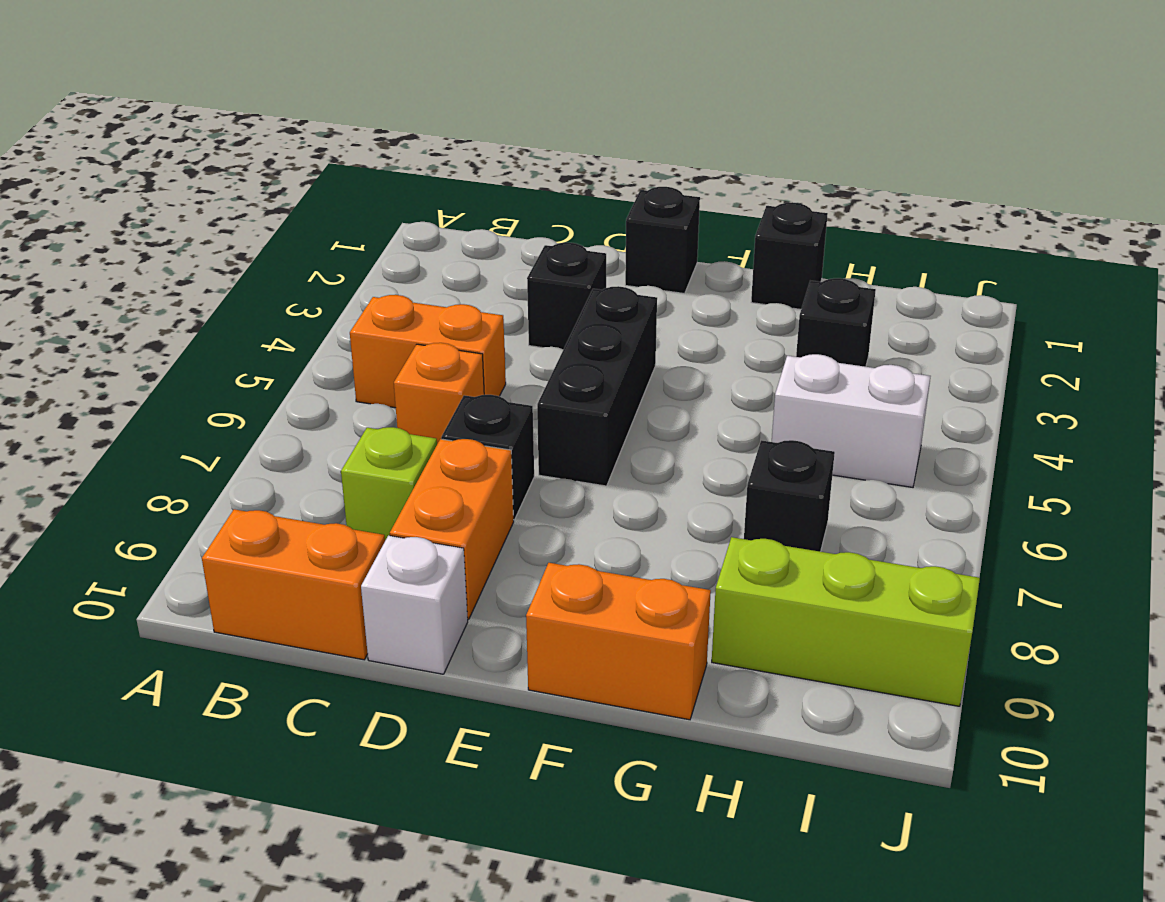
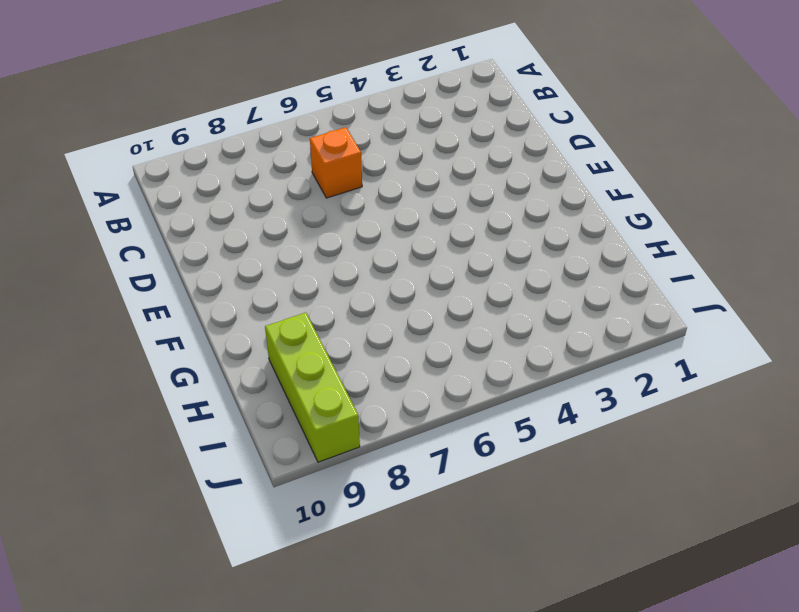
none -> orange 1x2 brick [350,295,506,408]
none -> orange 1x2 brick [202,509,385,660]
none -> lime 1x1 brick [341,427,437,540]

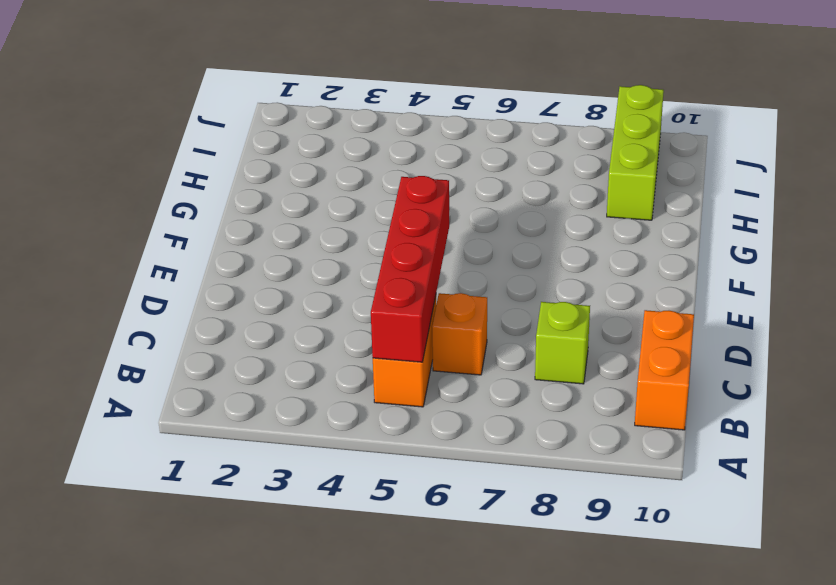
red 1x4 brick [371,176,449,362] -> none
none -> black 1x1 brick [527,243,606,349]
none -> black 1x1 brick [441,395,534,520]
none -> orange 1x2 brick [390,439,514,619]

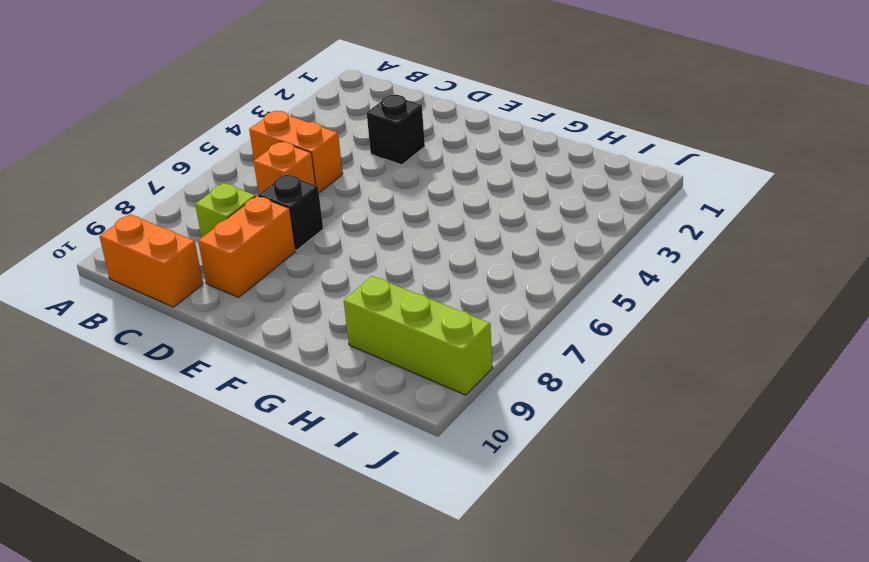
none -> white 1x1 brick [361,535,468,674]
none -> black 1x1 brick [625,187,700,294]
none -> black 1x3 brick [537,286,657,486]

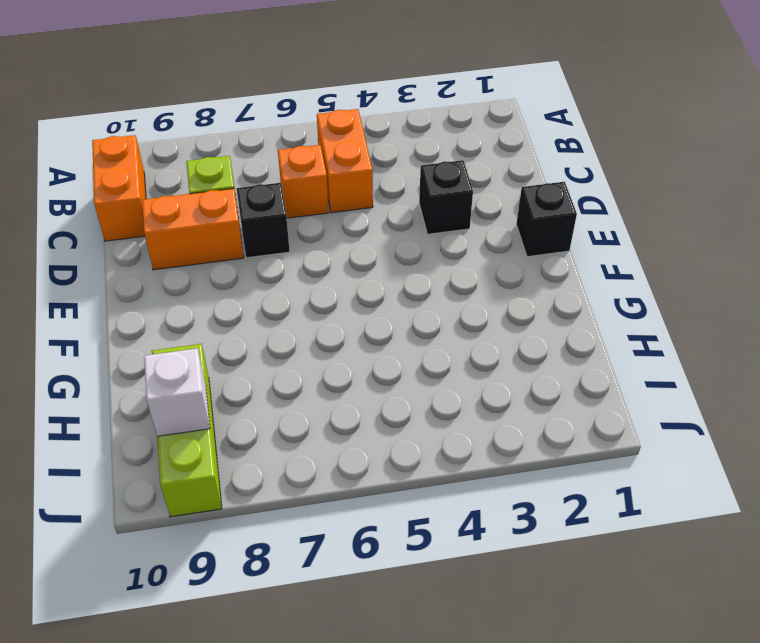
white 1x1 brick [144,348,210,436] -> white 1x1 brick moved to [361,535,468,674]
none -> black 1x3 brick [537,286,657,486]
none -> orange 1x2 brick [526,563,711,720]
none -> black 1x1 brick [751,202,828,309]

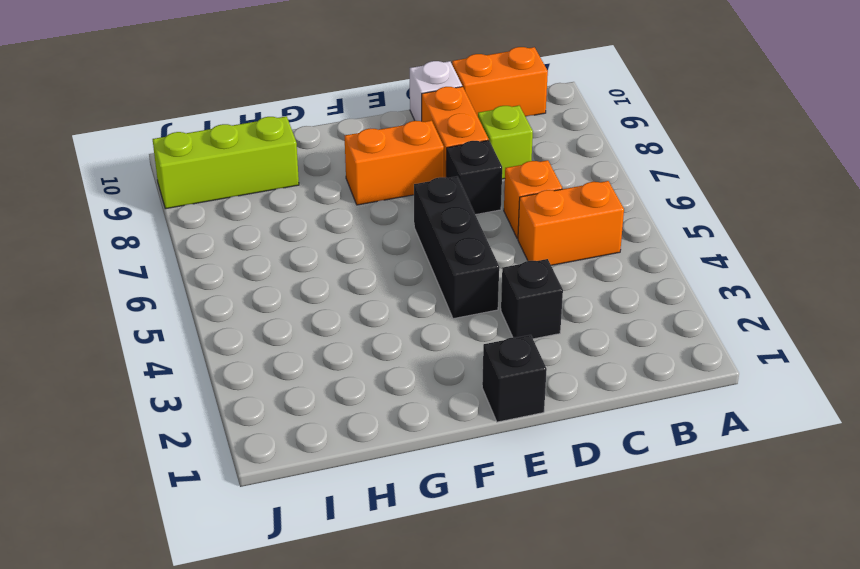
orange 1x2 brick [345,121,444,205] -> orange 1x2 brick moved to [526,563,711,720]
none -> black 1x1 brick [751,202,828,309]
none -> black 1x1 brick [796,278,876,367]
none -> white 1x2 brick [772,354,930,487]

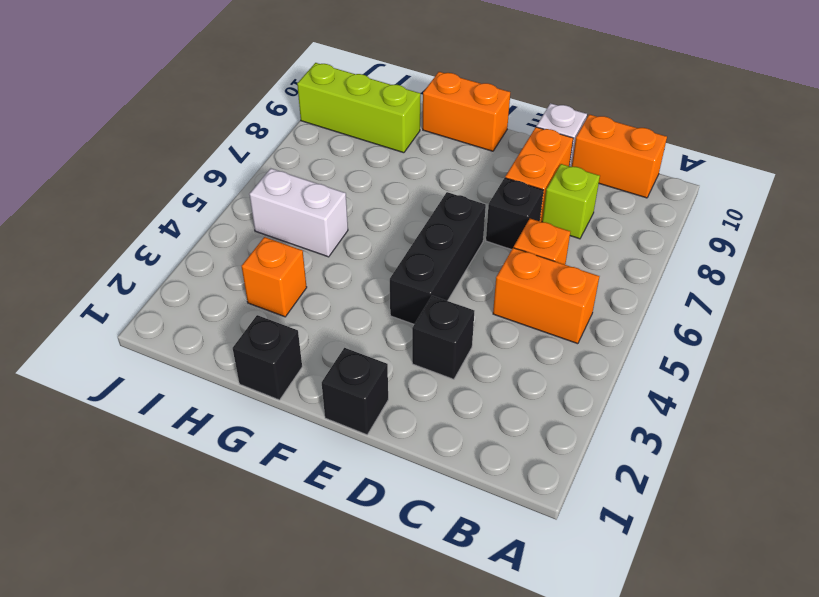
orange 1x1 brick [242,237,307,317] -> black 1x1 brick [796,278,876,367]
none -> black 1x1 brick [744,440,835,552]

